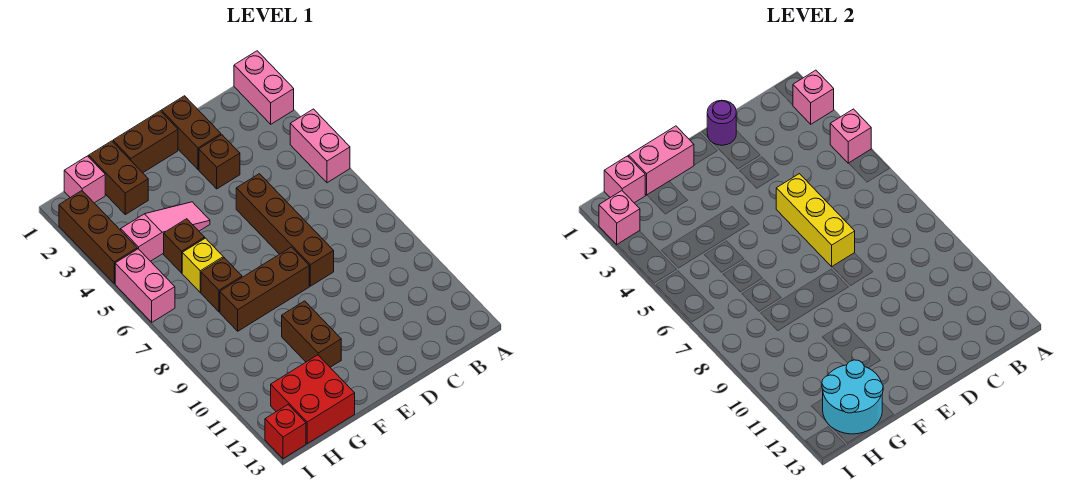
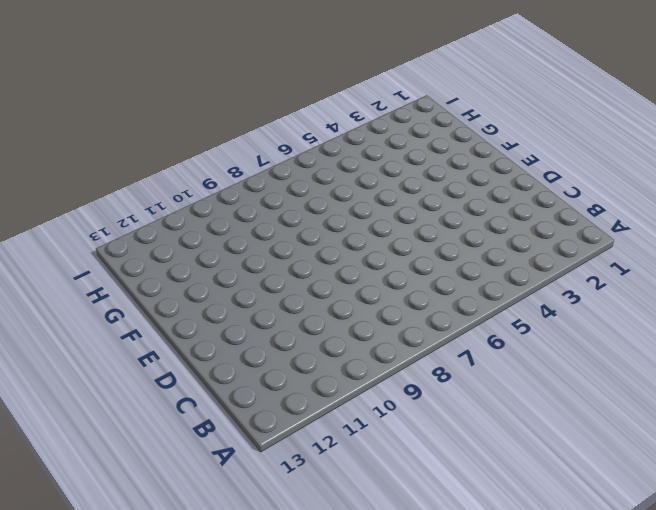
none -> pink 1x2 brick [234,51,294,124]
none -> pink 1x2 brick [290,109,350,183]
none -> brown 1x2 brick [161,96,221,169]

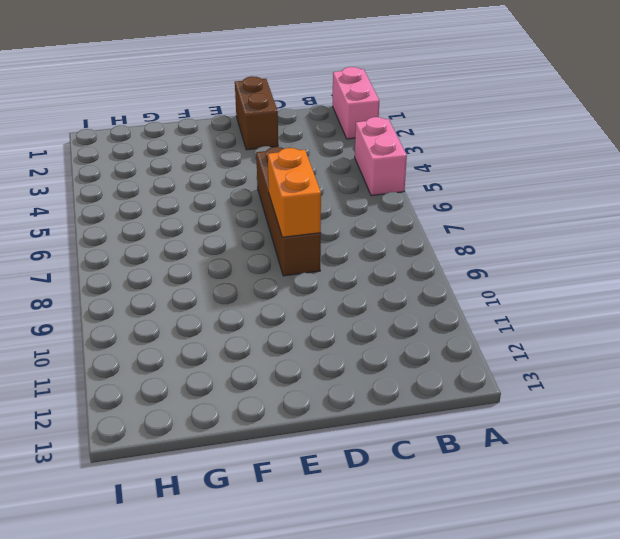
orange 1x2 brick [268,148,321,237] -> yellow 1x3 brick [776,174,855,267]
none -> brown 1x1 brick [199,135,240,189]
none -> brown 1x2 brick [113,111,178,173]
none -> brown 1x3 brick [220,247,309,331]

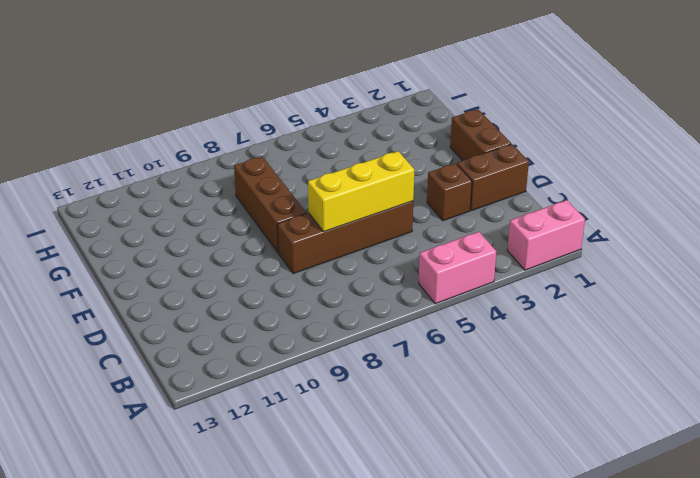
none -> pink 1x3 slope [121,202,210,261]
none -> brown 1x2 brick [282,301,341,367]
none -> brown 1x2 brick [89,141,148,214]

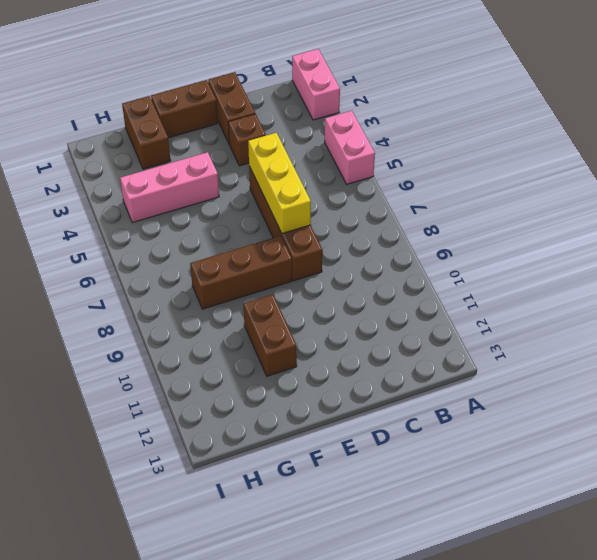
pink 1x3 brick [120,152,219,223] -> pink 1x3 slope [121,202,210,261]
none -> brown 1x1 brick [164,219,205,273]
none -> yellow 1x1 brick [182,238,223,292]
none -> brown 1x1 brick [201,258,242,312]

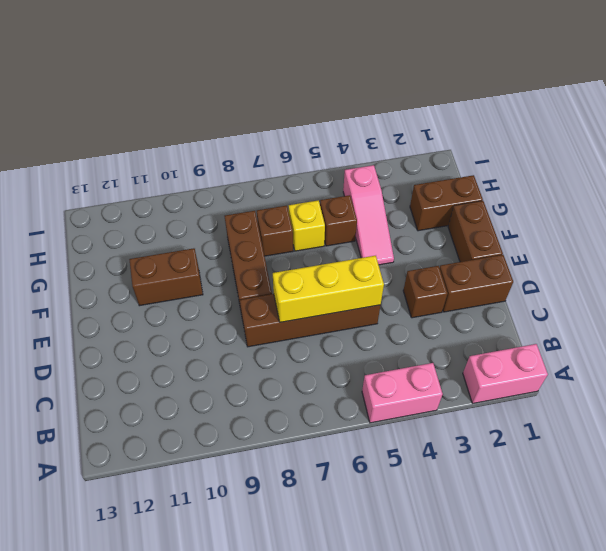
none -> red 2x2 brick [271,355,355,444]
none -> pink 1x1 brick [64,156,105,203]
none -> brown 1x3 brick [59,191,137,283]

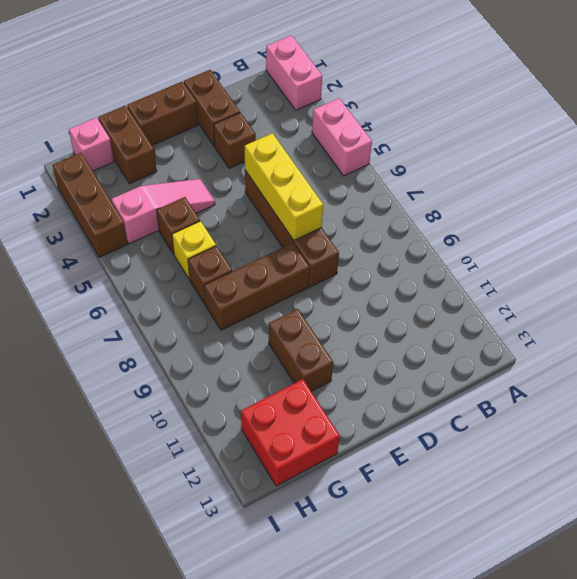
none -> pink 1x2 brick [115,249,175,322]
none -> red 1x1 brick [265,405,306,459]
none -> pink 1x1 brick [793,70,834,124]

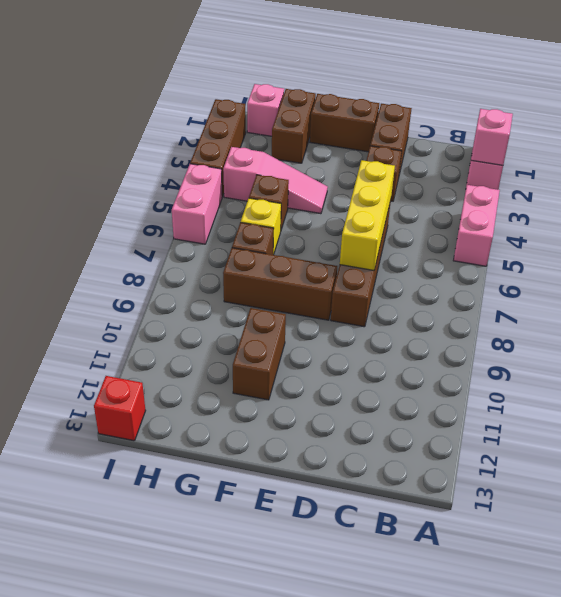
none -> red 2x2 brick [271,355,355,444]
none -> pink 1x1 brick [830,109,871,163]
none -> purple 1x1 round brick [707,100,736,145]

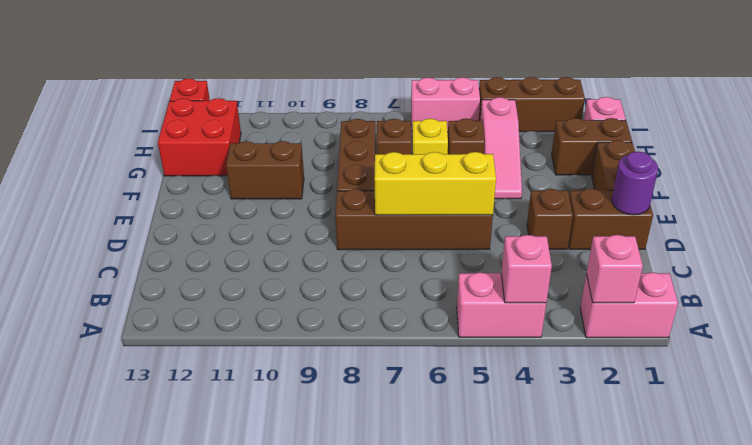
none -> pink 1x2 brick [629,126,694,195]
none -> cyan 2x2 round brick [822,360,883,434]
none -> pink 1x1 brick [604,156,645,203]

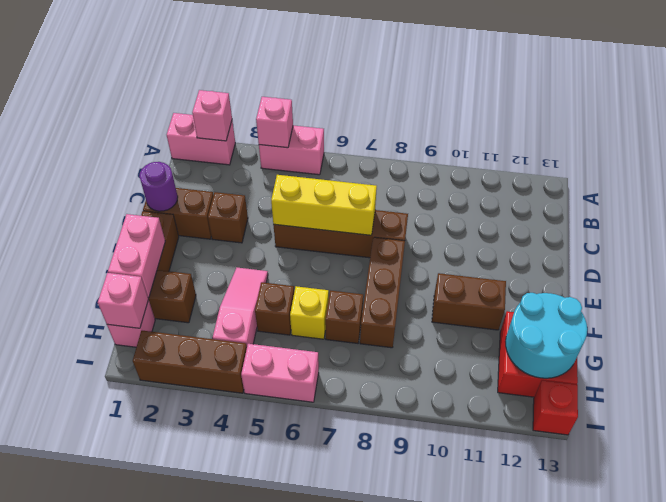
none -> pink 1x1 brick [599,191,640,245]

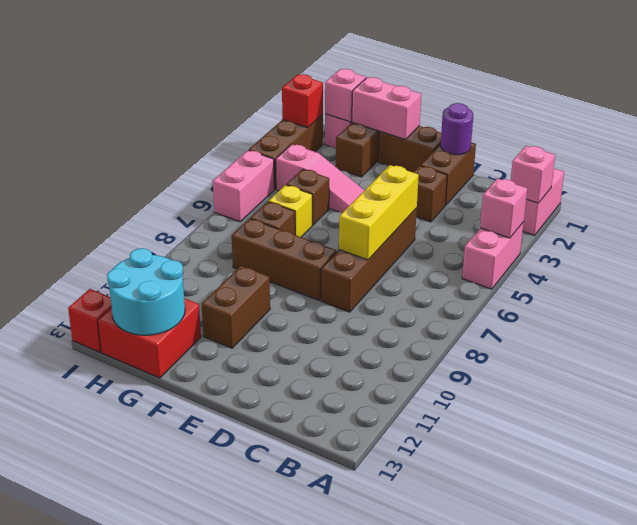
red 1x1 brick [282,74,323,128] -> pink 1x1 brick [599,191,640,245]

